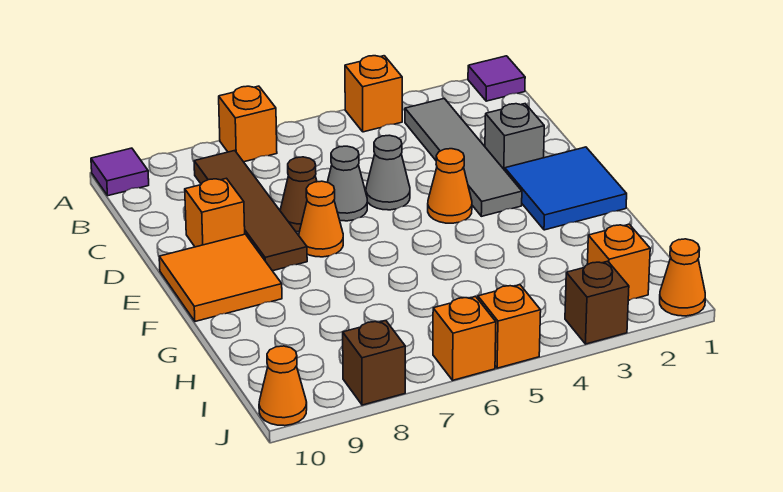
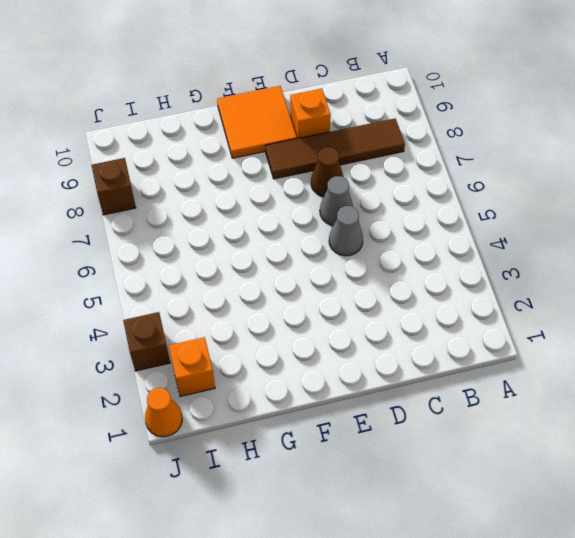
none -> purple 1x1 tile [468,56,525,101]
none -> orange 1x1 brick [345,56,402,132]
none -> orange 1x1 brick [219,86,277,162]

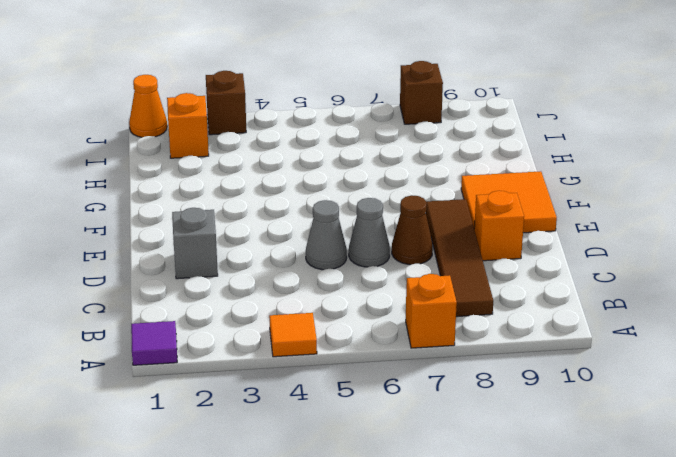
orange 1x1 tile [269,313,317,357] -> orange 1x1 brick [345,56,402,132]
none -> purple 1x1 tile [91,148,149,196]
none -> grey 1x4 tile [405,99,522,216]
none -> blue 2x2 tile [505,147,627,230]

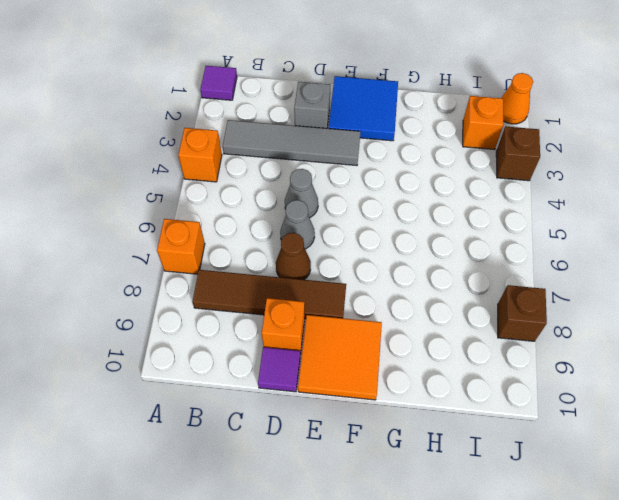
purple 1x1 tile [258,347,300,392] -> purple 1x1 tile moved to [91,148,149,196]
none -> orange 1x1 cone [428,149,472,223]
none -> orange 1x1 cone [299,181,343,257]
none -> orange 1x1 brick [478,285,541,368]

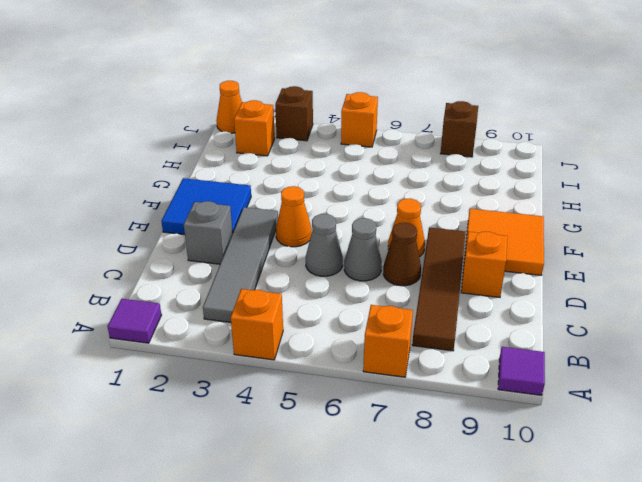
none -> orange 1x1 brick [433,297,496,380]
none -> orange 1x1 cone [259,346,307,426]

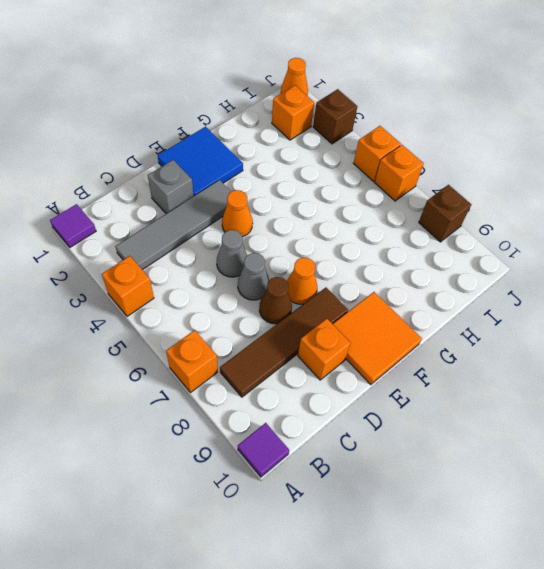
none -> orange 1x1 cone [259,346,307,426]

